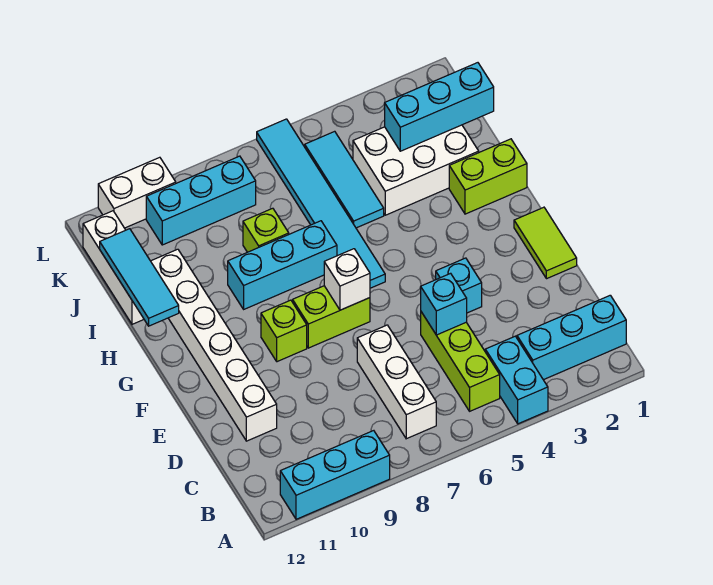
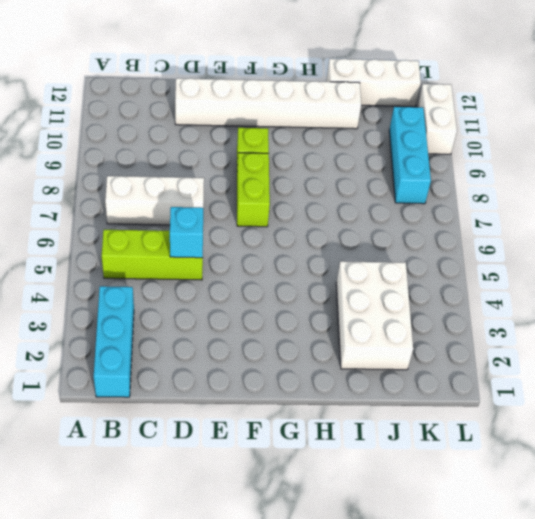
none -> cyan 1x2 brick [485,336,548,424]
none -> cyan 1x3 brick [280,431,390,519]
none -> lime 1x2 tile [514,207,577,279]

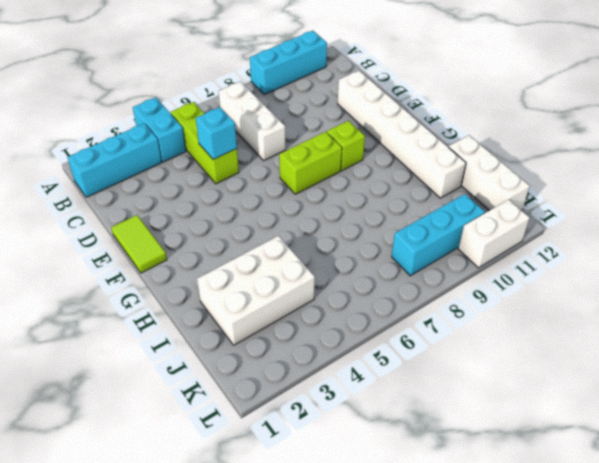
none -> cyan 1x1 brick [436,258,482,313]
none -> cyan 1x6 tile [257,119,385,288]
none -> lime 1x2 brick [449,139,527,214]

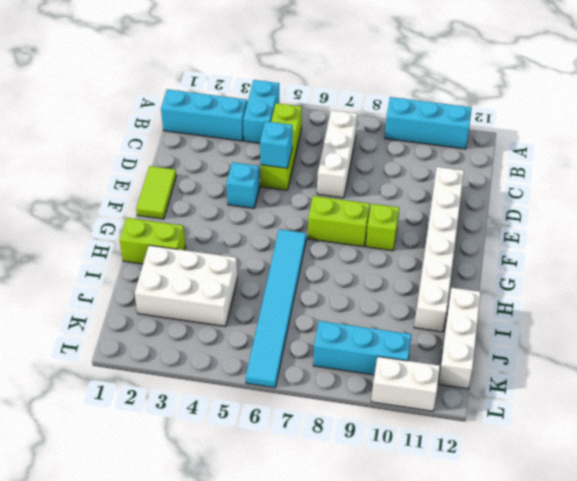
none -> cyan 1x3 brick [228,221,337,309]
none -> cyan 1x3 tile [305,131,384,228]
none -> lime 1x1 brick [243,208,289,252]

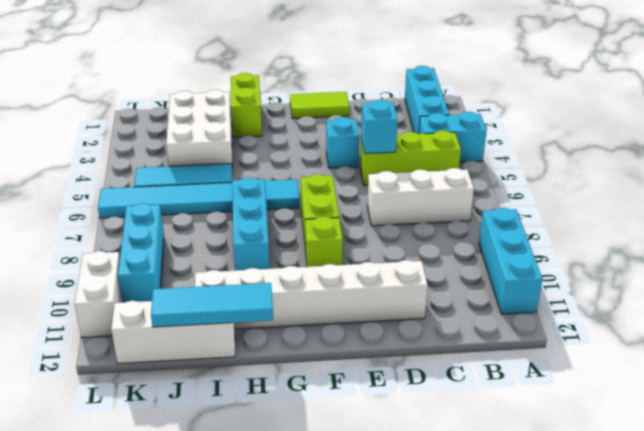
none -> lime 1x1 brick [243,208,289,252]
none -> white 1x1 brick [324,249,370,310]
none -> cyan 1x3 brick [385,63,494,151]

